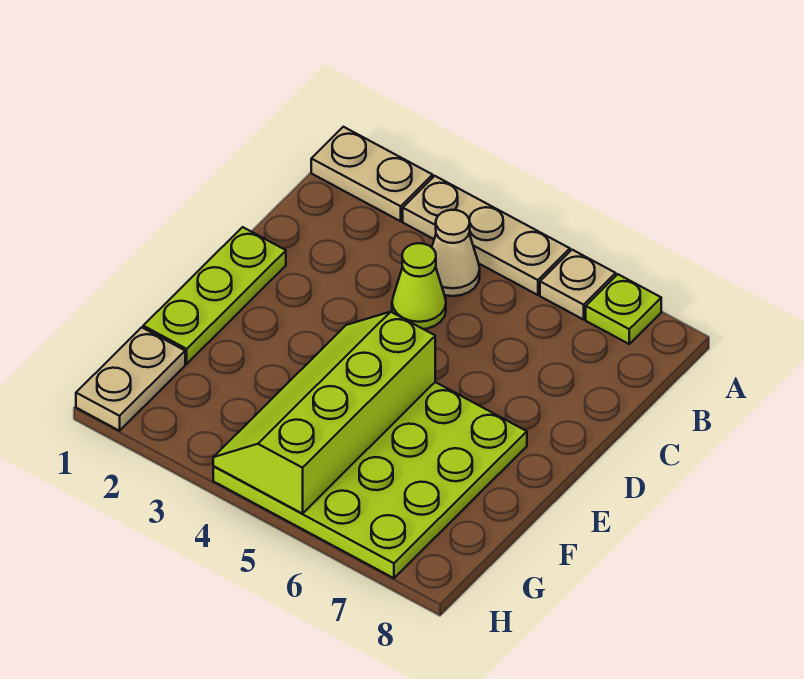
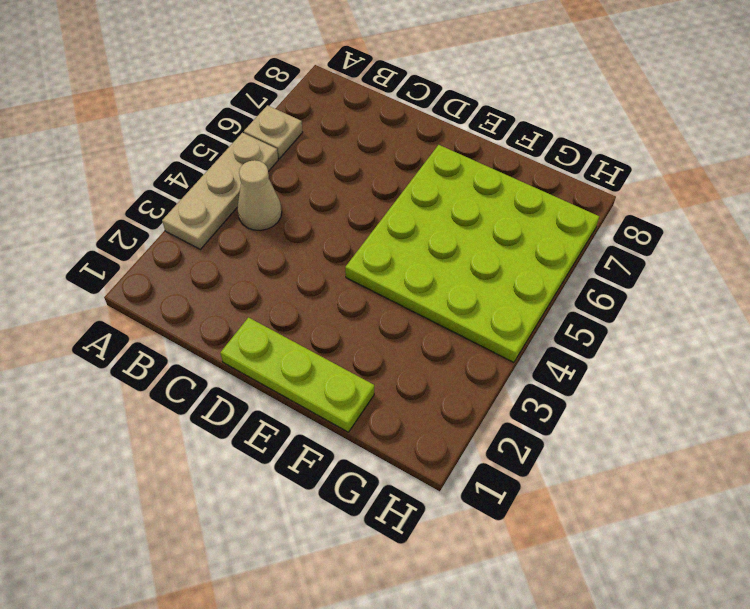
none -> tan 1x2 plate [311,127,433,221]
none -> lime 1x1 plate [586,274,661,344]

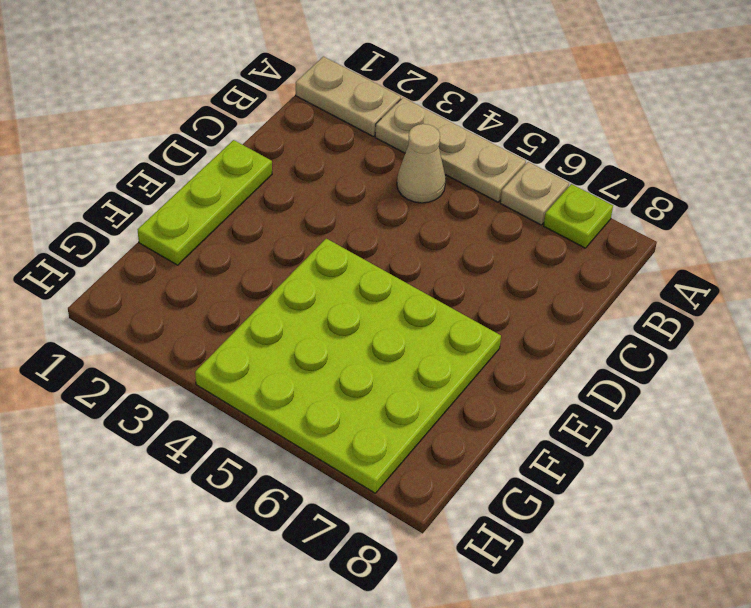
none -> lime 1x1 cone [392,243,446,329]
none -> tan 1x2 plate [76,327,185,431]

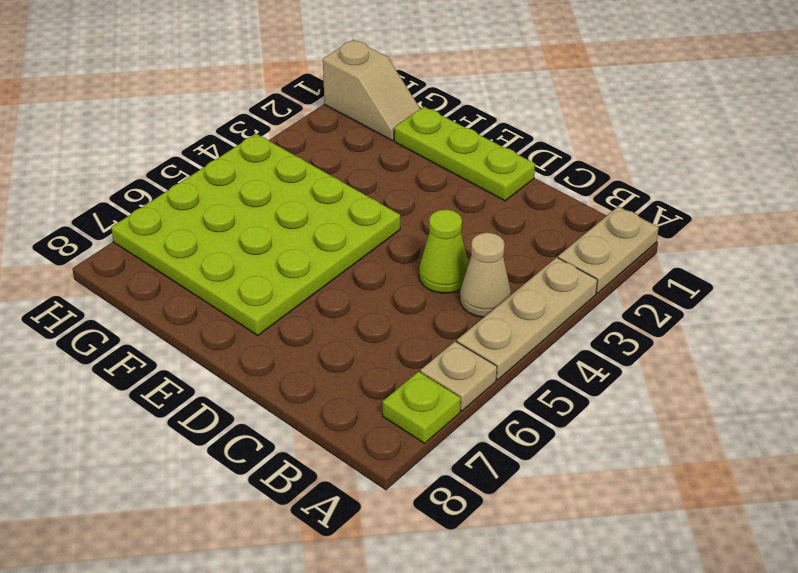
tan 1x2 slope [323,40,420,141] -> tan 1x2 plate [76,327,185,431]
none -> lime 2x4 slope [213,312,435,514]

